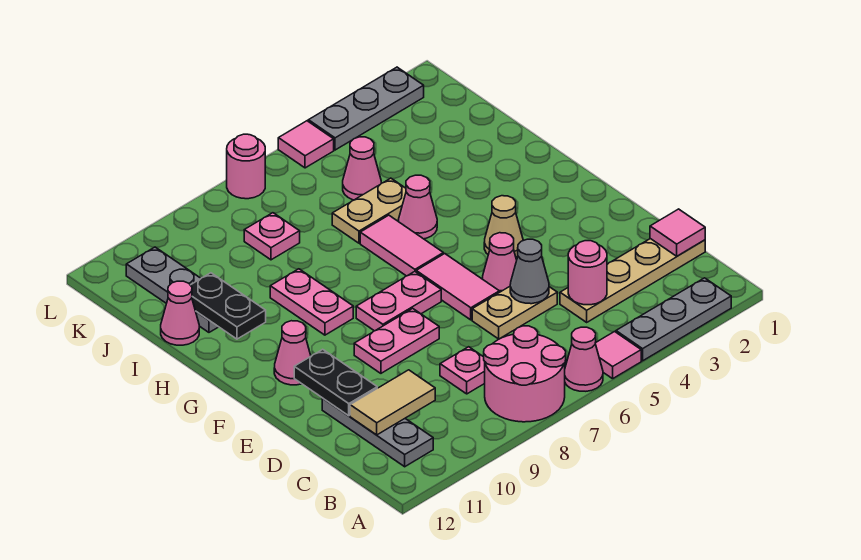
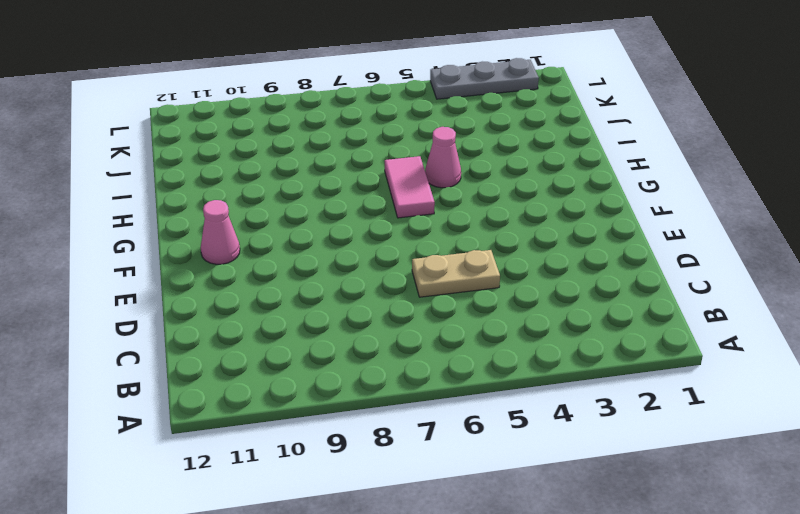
none -> grey 1x3 plate [616,278,731,361]
none -> pink 1x1 tile [595,332,641,379]
none -> pink 1x1 cone [565,327,603,391]
none -> pink 2x2 round brick [484,326,566,422]

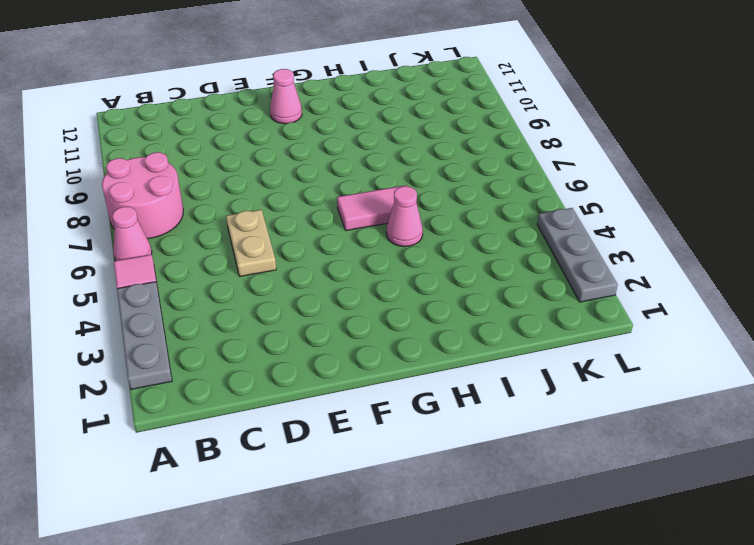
none -> grey 1x3 plate [322,398,433,467]
none -> tan 1x4 plate [560,239,705,322]
none -> pink 1x1 plate [440,347,485,394]
none -> pink 1x1 cone [482,233,517,292]

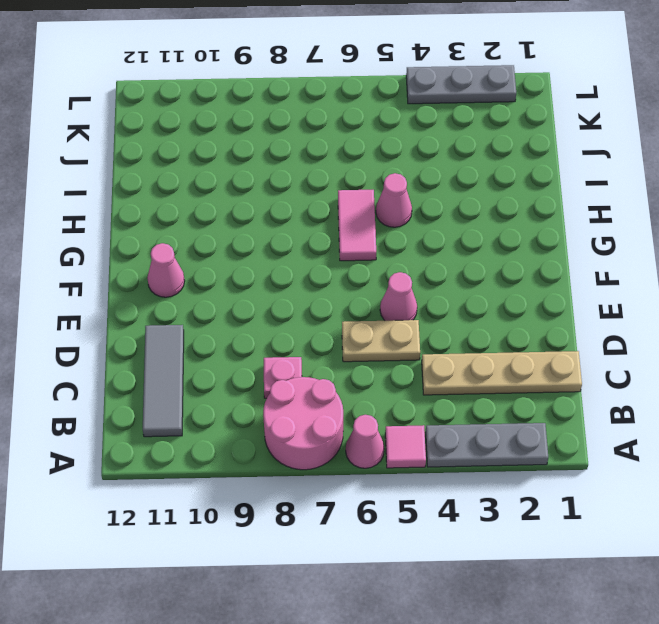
grey 1x3 tile [143,325,184,437] -> grey 1x3 plate [322,398,433,467]
none -> pink 1x2 tile [416,254,499,320]
none -> pink 1x2 plate [354,309,439,373]
none -> tan 1x1 cone [484,196,523,257]
none -> pink 1x2 plate [356,272,441,331]

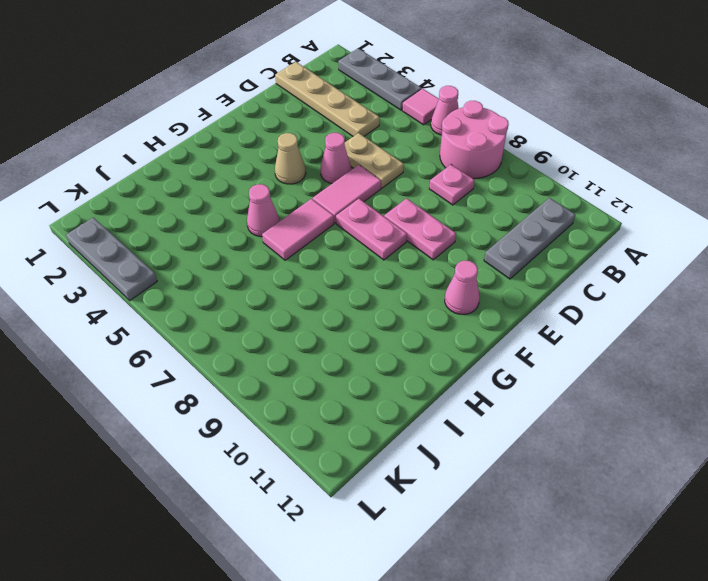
none -> pink 1x2 plate [270,269,353,335]
none -> tan 1x2 plate [332,178,406,243]
none -> grey 1x3 plate [126,247,218,332]
none -> pink 1x1 cone [161,281,199,345]

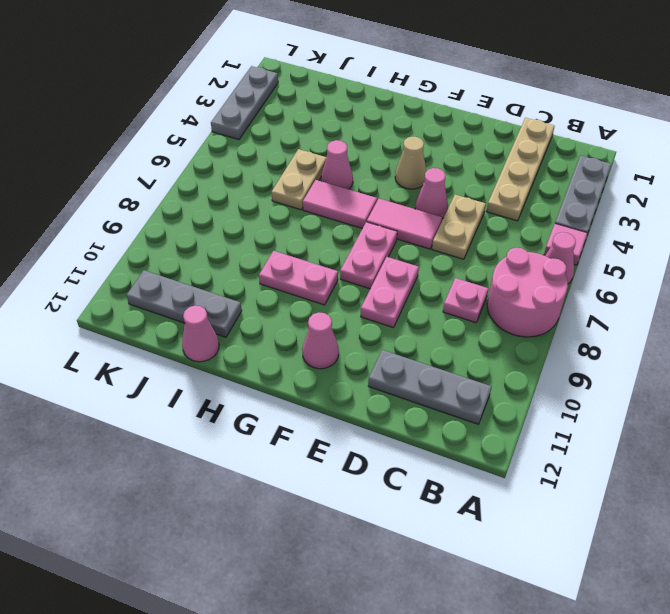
none -> pink 1x1 cone [343,137,381,200]
none -> pink 1x1 plate [244,213,300,260]
none -> pink 1x1 tile [278,121,334,168]
none -> pink 1x1 round brick [227,134,265,199]

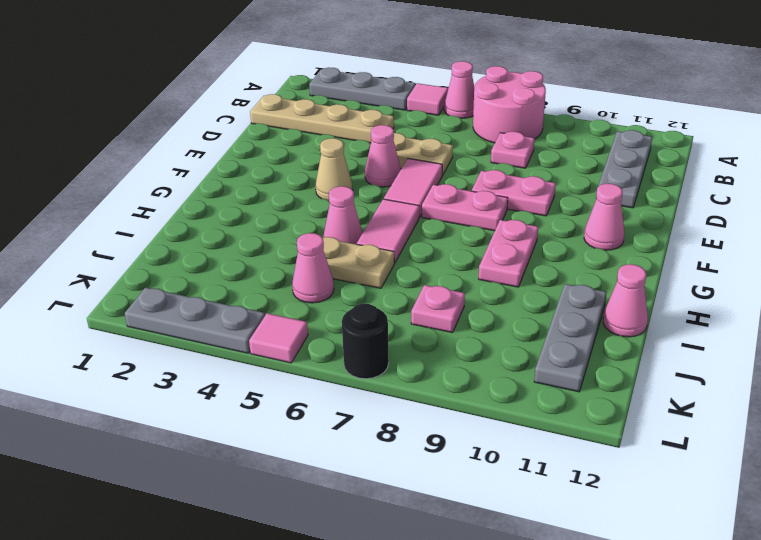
black 1x1 round brick [342,304,389,379] -> pink 1x1 round brick [227,134,265,199]
none -> pink 1x1 tile [650,209,705,256]
none -> pink 1x1 round brick [568,241,607,305]
none -> tan 1x2 tile [350,370,435,435]
none -> grey 1x1 cone [510,239,549,304]

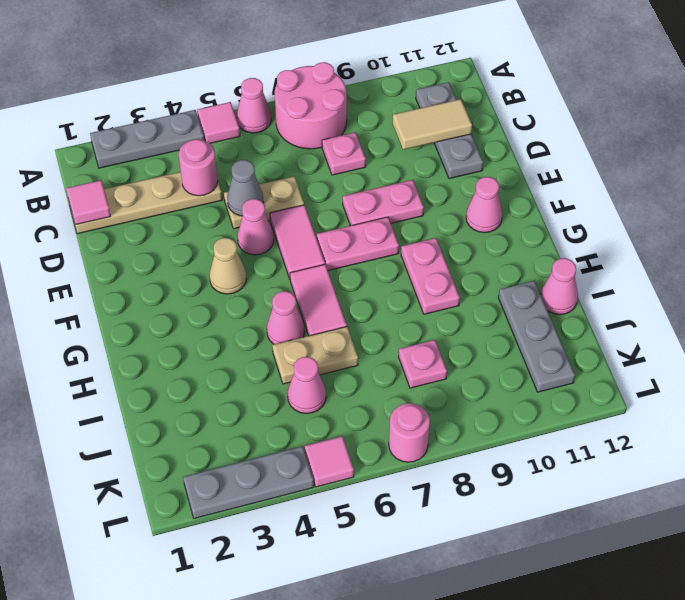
none -> black 1x2 plate [294,349,377,416]
none -> black 1x2 plate [191,273,266,339]

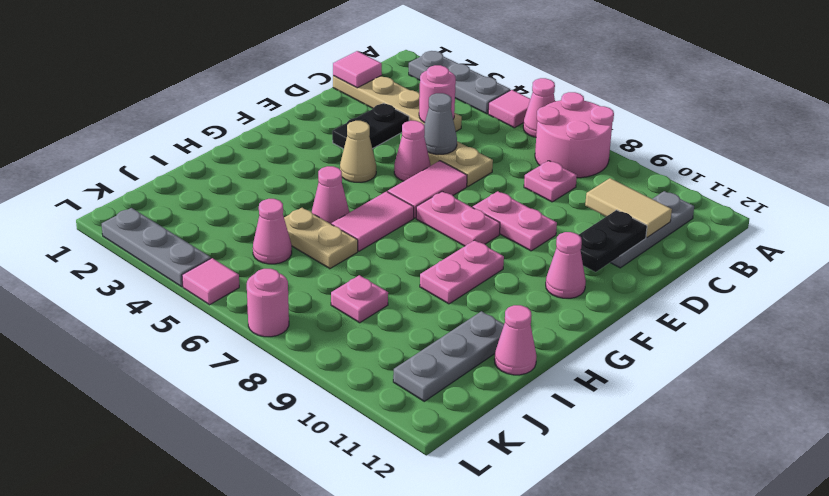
black 1x2 plate [332,103,409,149] -> black 1x2 plate moved to [191,273,266,339]

